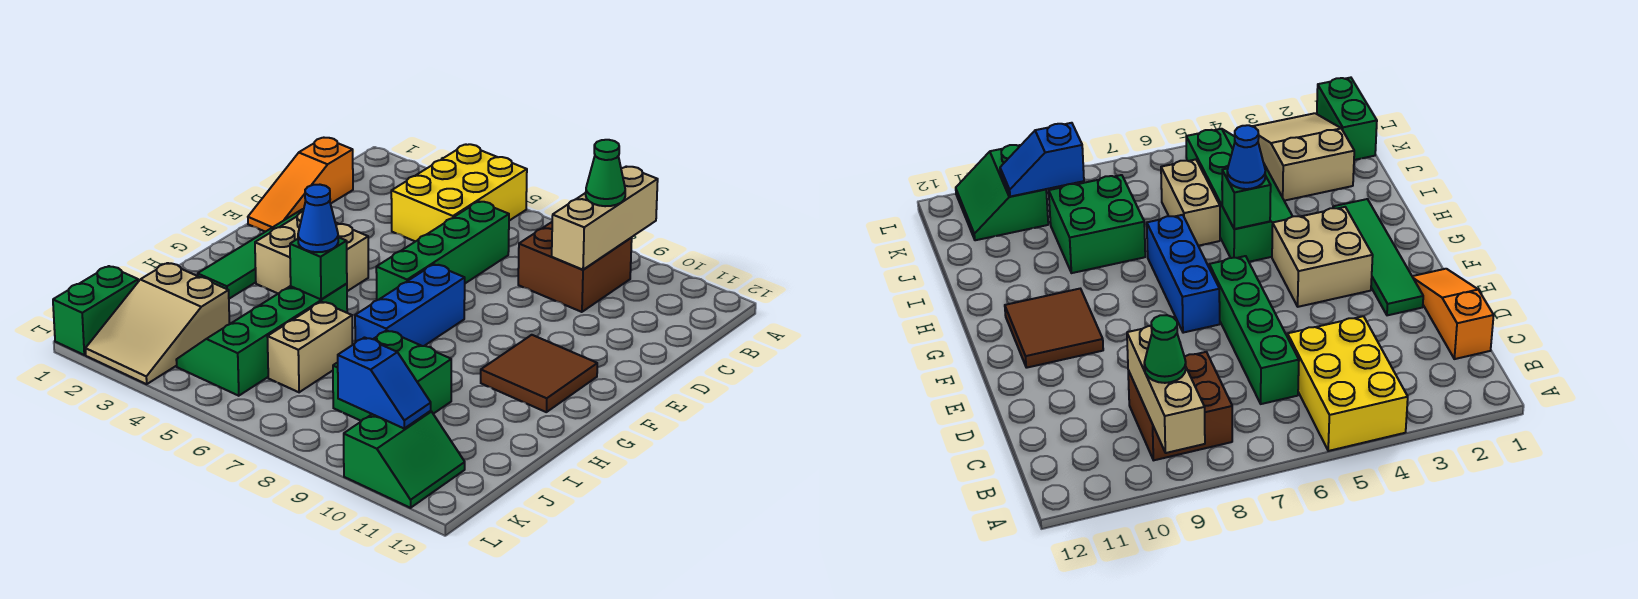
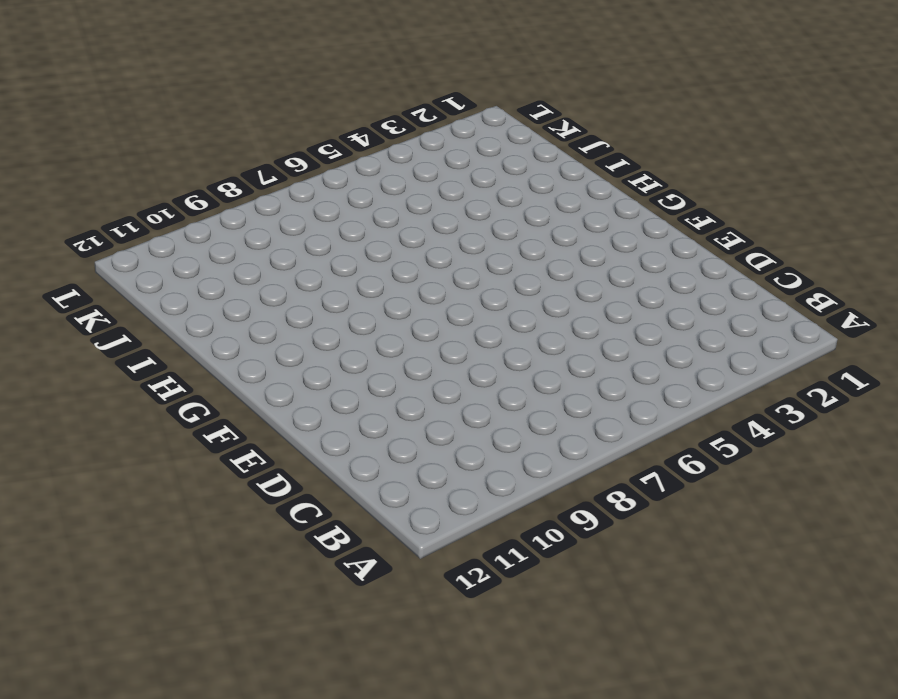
none -> yellow 2x3 brick [391,144,527,242]
none -> brown 2x2 brick [518,222,632,312]
none -> orange 1x3 slope [248,138,353,232]

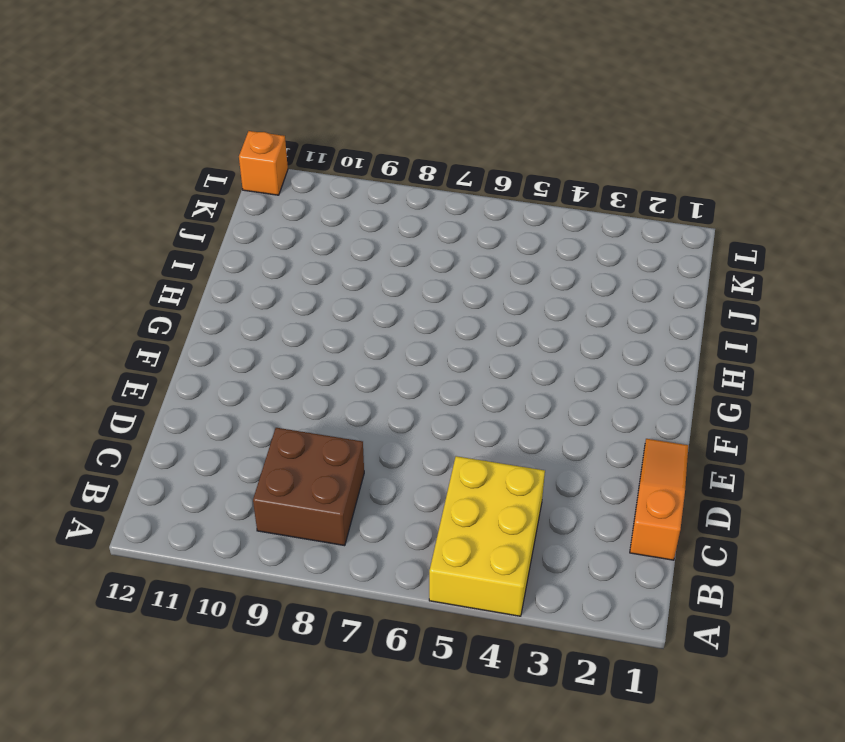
orange 1x1 brick [239,131,288,195] -> none
none -> green 1x4 brick [376,201,509,300]
none -> green 1x4 tile [198,209,304,299]
none -> tan 2x2 brick [255,212,368,294]

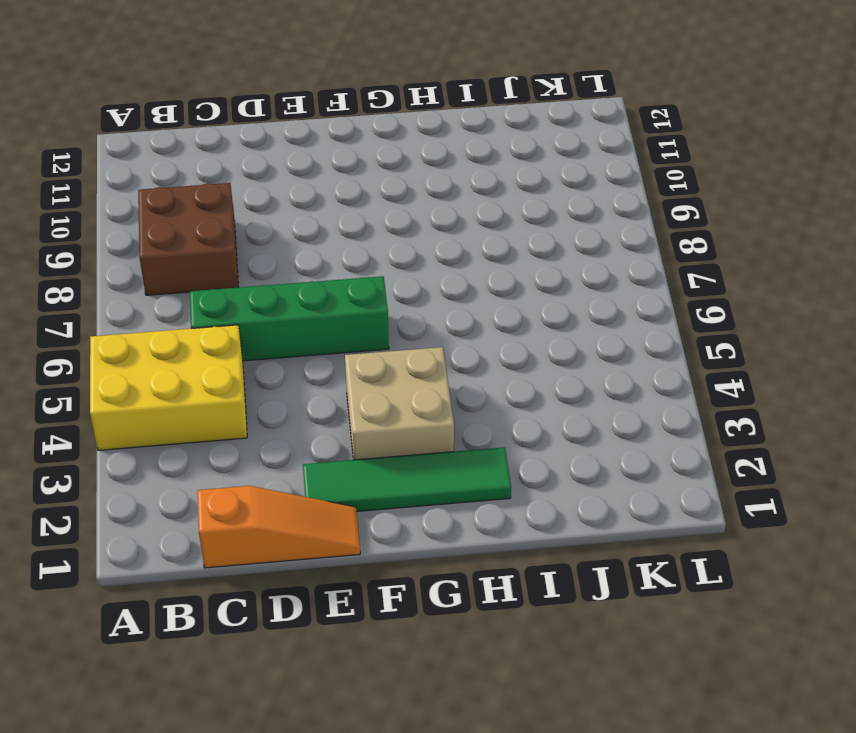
none -> blue 1x3 brick [355,264,465,346]
none -> brown 2x2 tile [481,335,597,412]
none -> green 2x4 slope [176,284,347,396]

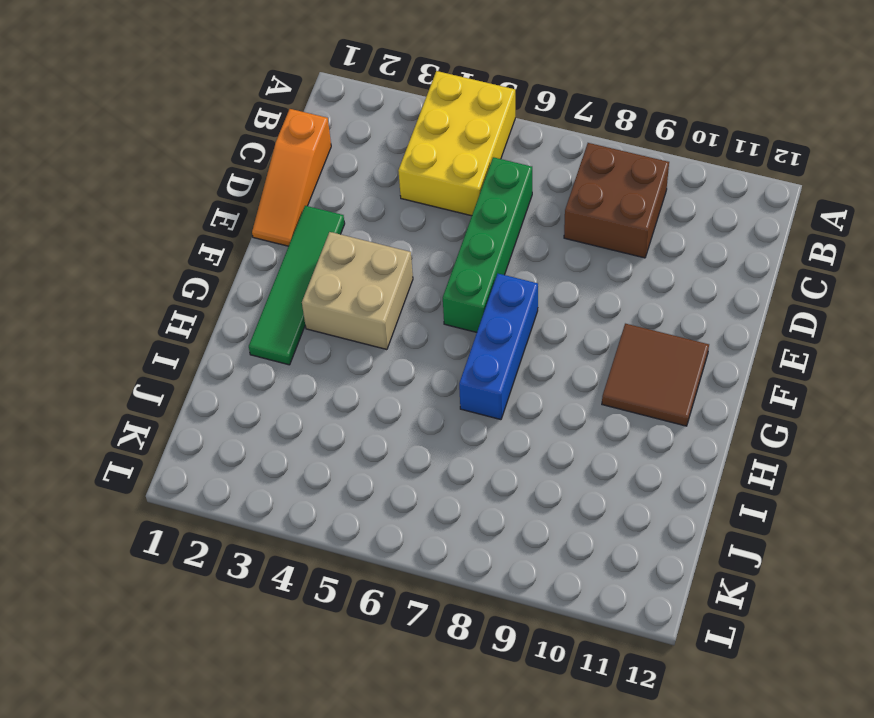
none -> green 2x4 slope [176,284,347,396]
none -> tan 1x2 brick [267,302,352,392]
none -> green 2x2 brick [333,330,451,421]

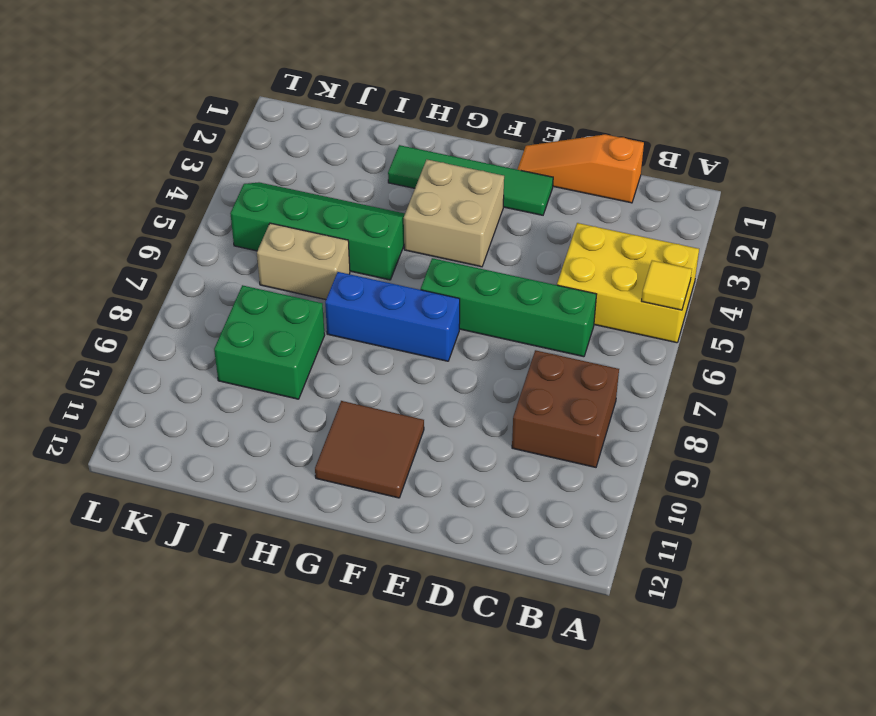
yellow 1x1 tile [641,260,692,310] -> none
none -> tan 2x3 slope [85,263,230,384]
none -> green 1x2 brick [53,266,138,355]
none -> green 2x2 slope [344,411,465,508]

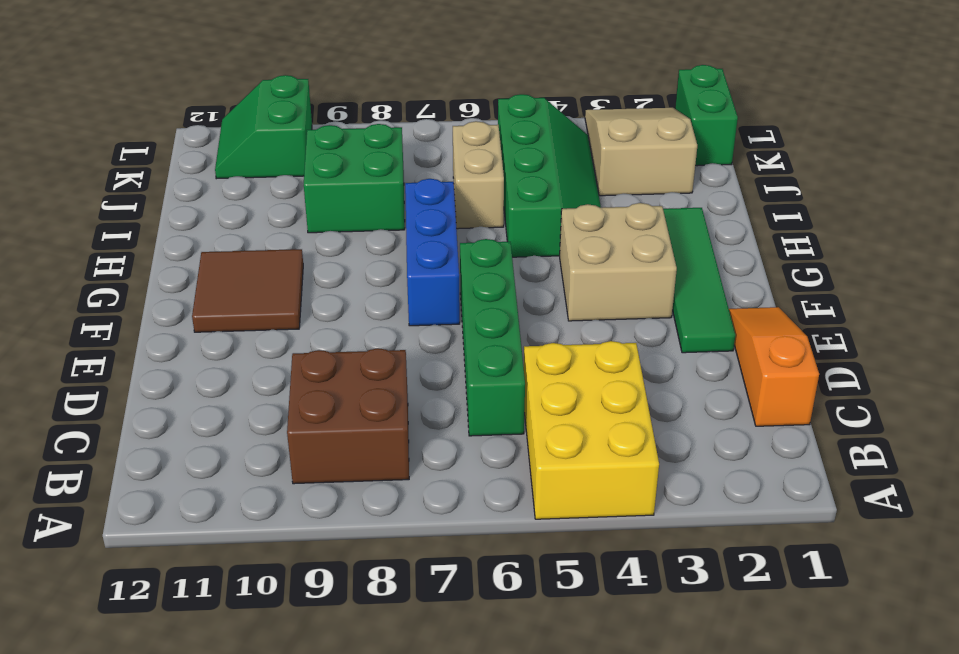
none -> tan 1x3 brick [552,166,658,270]
none -> green 1x1 brick [290,237,347,299]
none -> blue 1x2 slope [338,338,431,428]

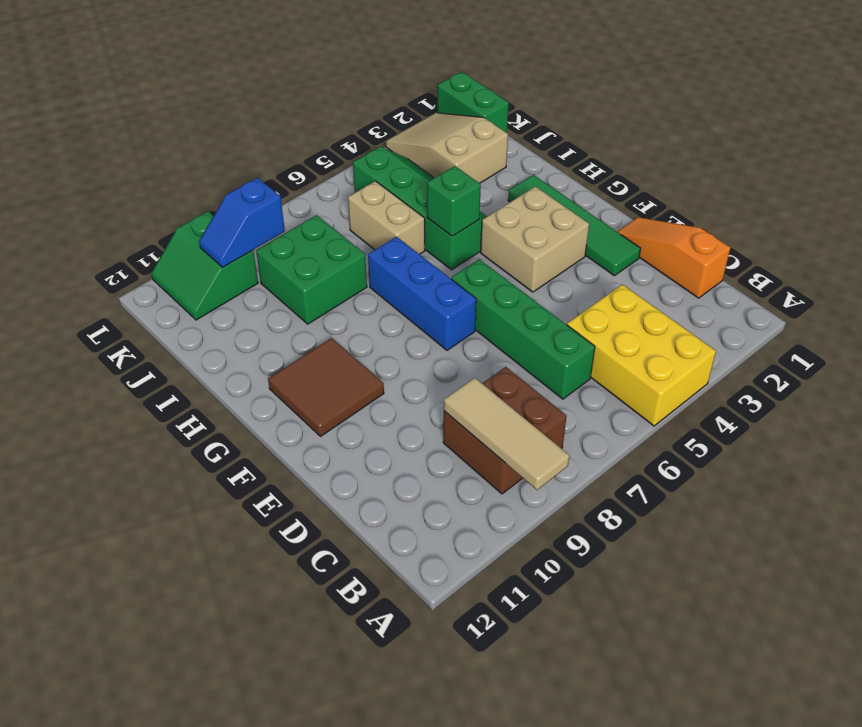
tan 1x3 tile [444,378,569,490] -> tan 1x3 brick [552,166,658,270]
none -> green 1x1 cone [586,140,625,206]
none -> blue 1x1 cone [298,185,338,252]

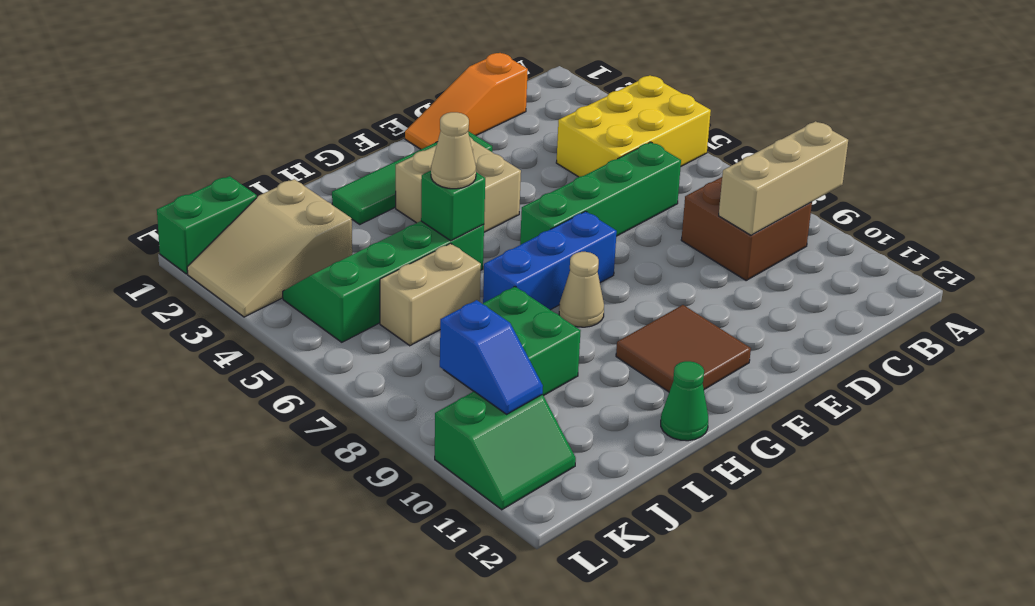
tan 1x1 cone [559,252,604,327] -> none
tan 1x1 cone [431,112,476,189] -> blue 1x1 cone [298,185,338,252]
green 1x1 cone [661,361,708,441] -> green 1x1 cone moved to [586,140,625,206]

